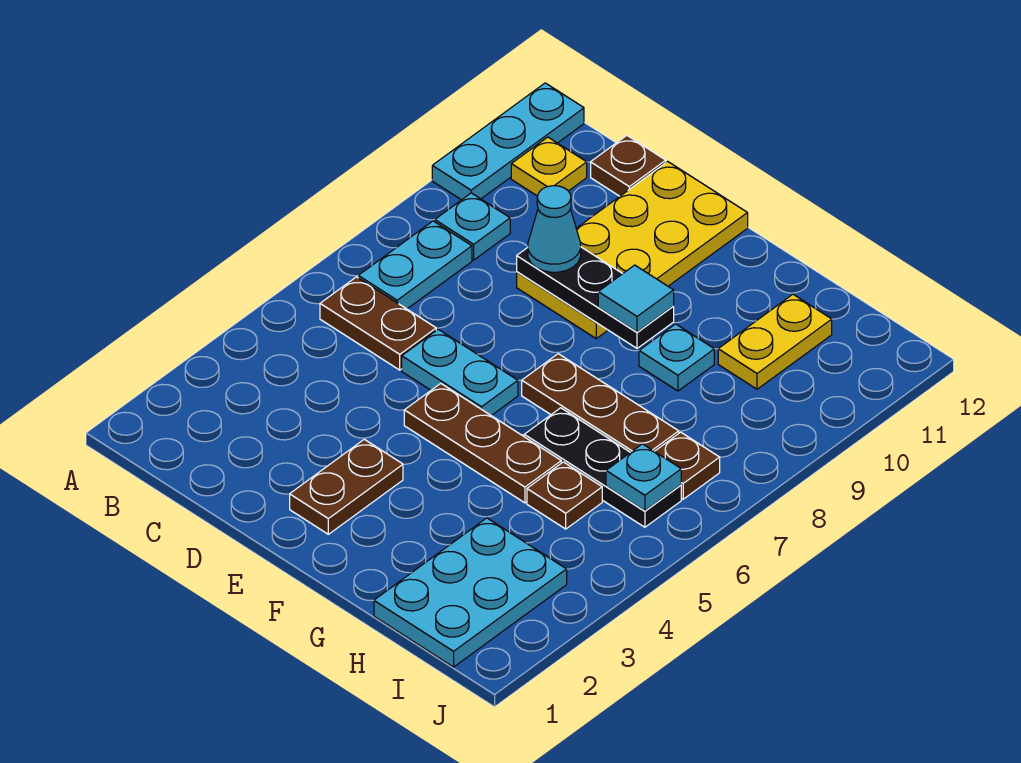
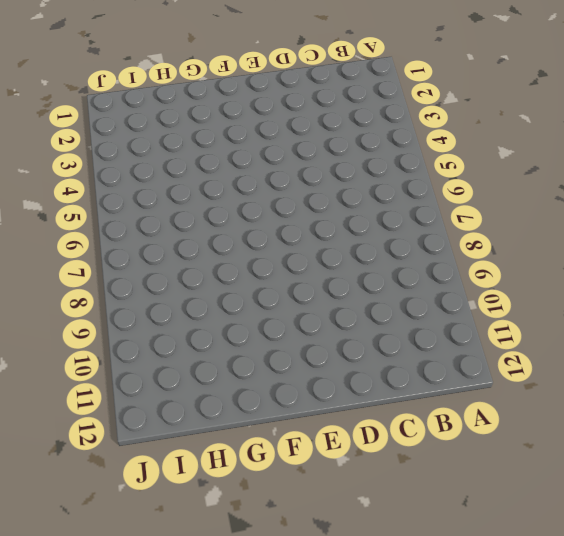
none -> cyan 1x3 plate [432,83,584,200]
none -> brown 1x2 plate [320,277,436,370]
none -> cyan 1x2 plate [358,221,472,309]

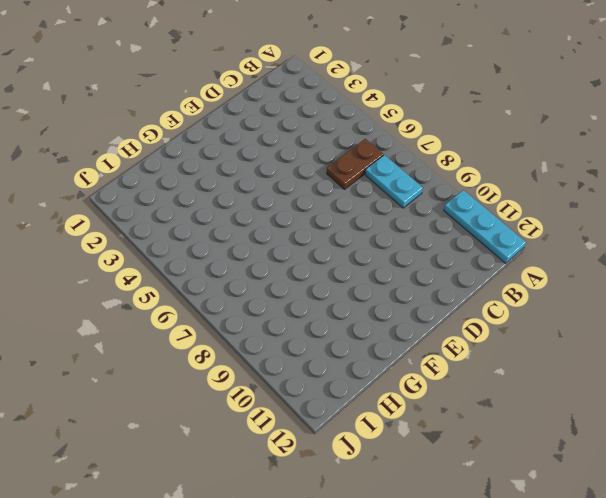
none -> cyan 1x1 plate [435,193,510,260]
none -> yellow 1x1 plate [511,137,587,196]
none -> brown 1x1 plate [591,136,666,196]

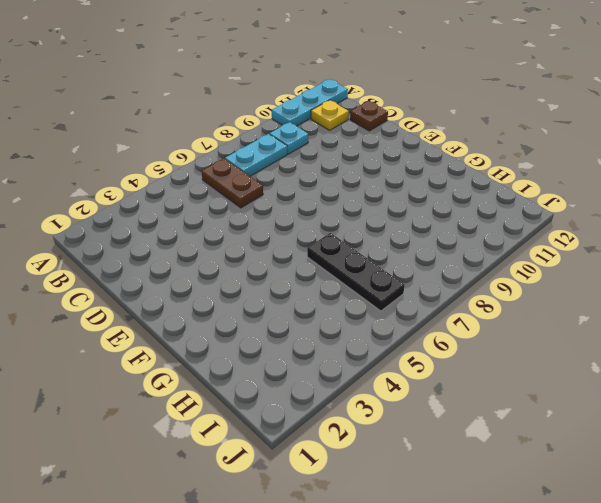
none -> cyan 1x2 plate [402,329,518,416]
none -> yellow 2x4 plate [517,162,748,338]
none -> brown 1x2 plate [290,439,403,534]

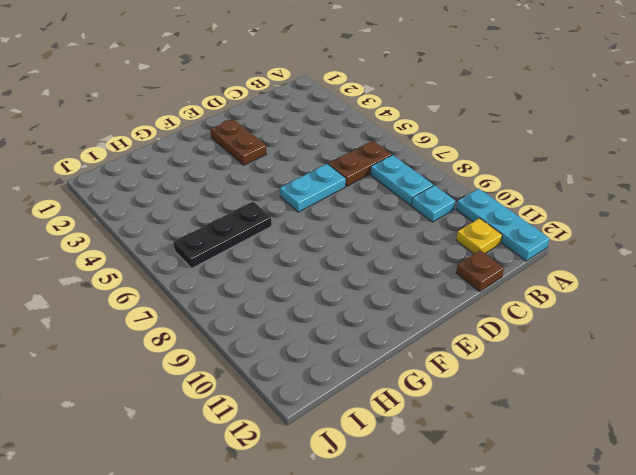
none -> yellow 2x4 plate [517,162,748,338]
none -> brown 1x3 plate [404,384,561,503]
none -> brown 1x3 plate [522,354,679,452]

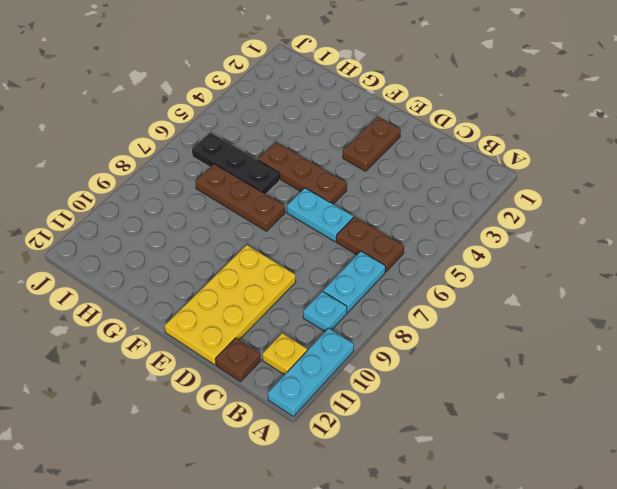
none -> cyan 1x1 plate [639,324,714,391]
none -> cyan 2x3 plate [374,518,567,667]
none -> brown 1x1 plate [527,462,602,529]

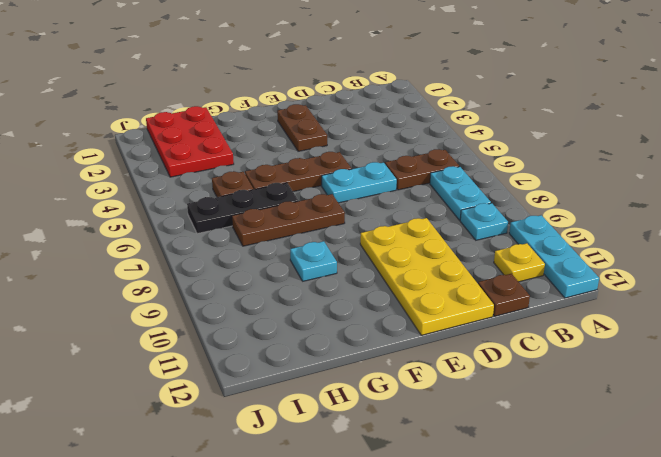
red 2x3 plate [146,106,234,177] -> cyan 2x3 plate [374,518,567,667]
none -> yellow 1x2 plate [718,294,832,389]
none -> brown 1x1 plate [655,432,720,499]
none -> black 1x3 plate [517,247,674,348]

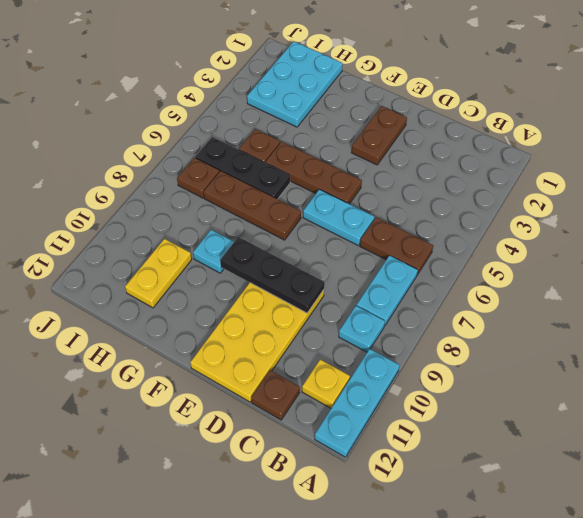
none -> cyan 1x1 plate [606,444,681,511]
none -> cyan 1x1 cone [528,186,581,272]
none -> cyan 1x1 tile [598,265,674,332]

